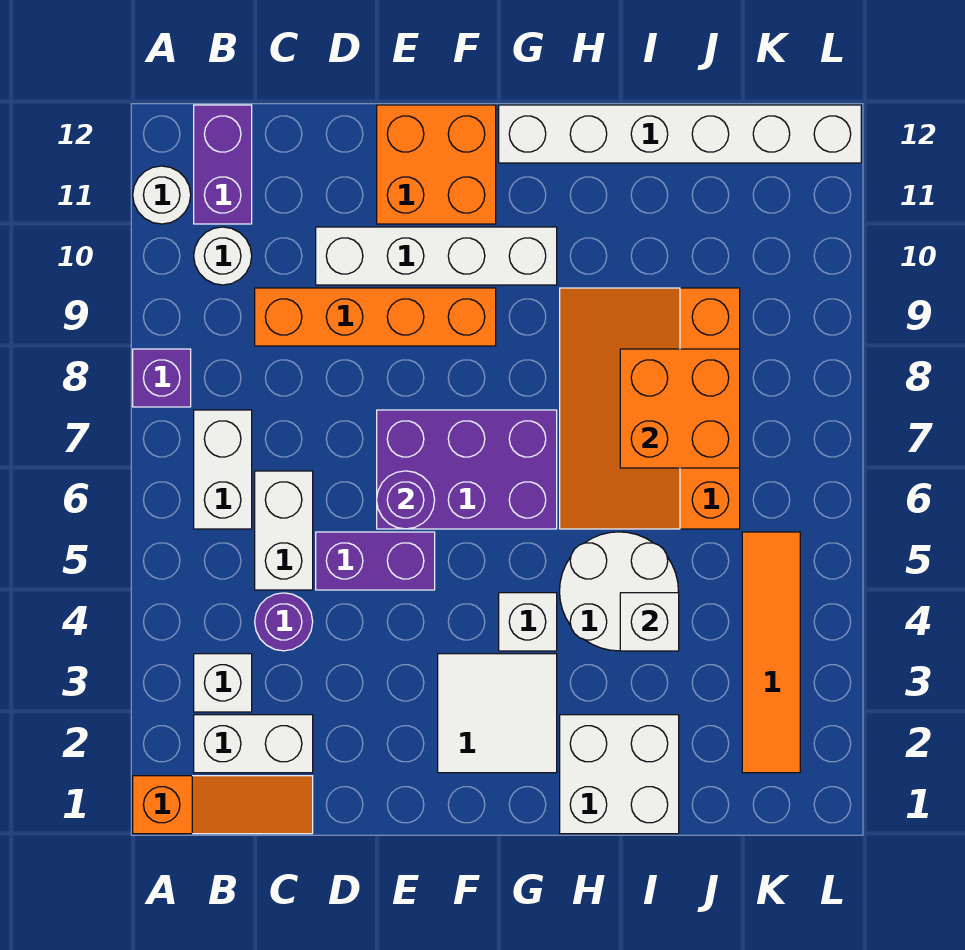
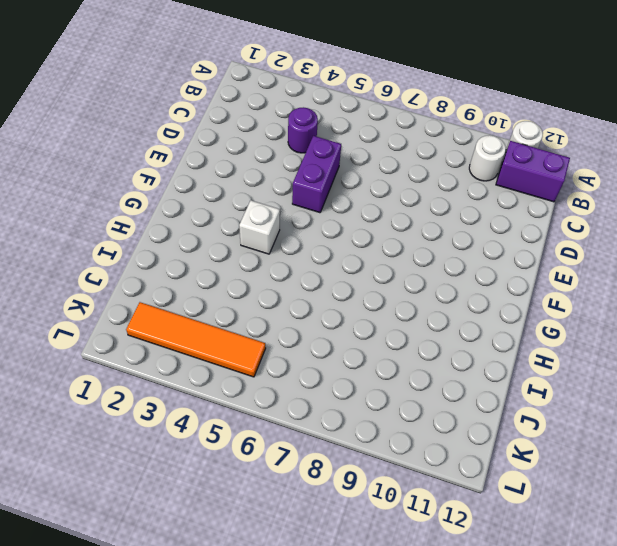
none -> orange 1x3 slope [133,776,313,834]
none -> purple 1x1 brick [133,349,191,407]
none -> white 1x2 brick [194,715,313,773]

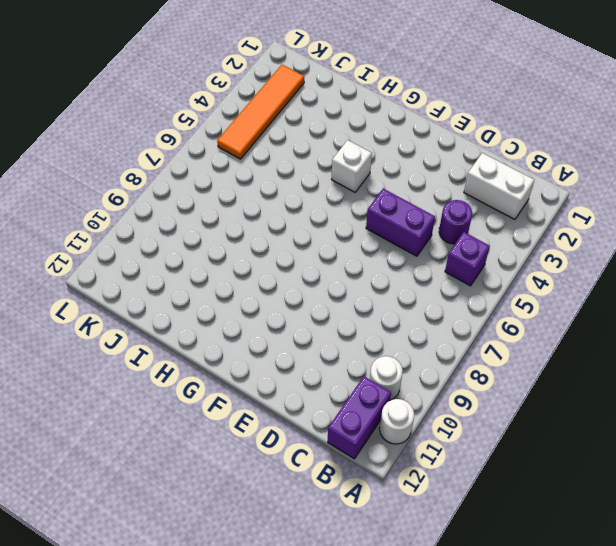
purple 1x1 brick [445,232,490,286] -> purple 1x1 brick moved to [133,349,191,407]
none -> orange 1x3 slope [133,776,313,834]
none -> white 1x1 brick [194,654,252,712]
none -> white 1x2 brick [194,410,252,529]

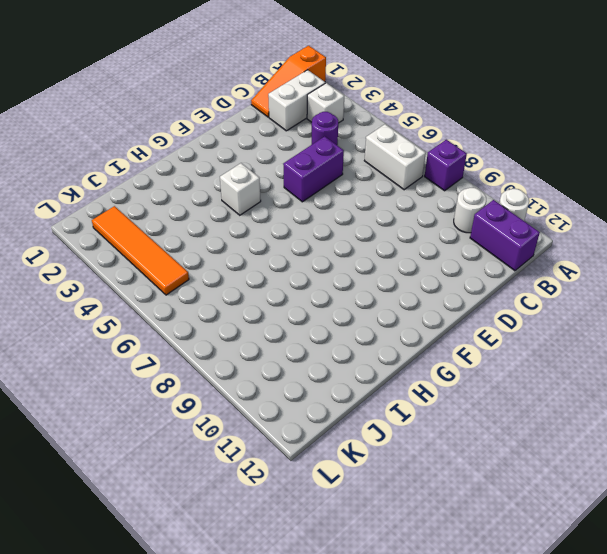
none -> white 1x2 brick [255,471,313,590]
none -> orange 1x4 brick [255,288,496,346]
none -> white 1x4 brick [316,227,557,285]

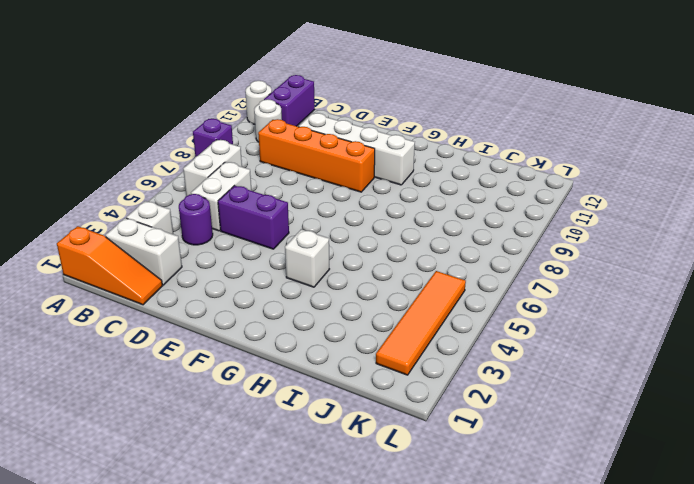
none -> purple 2x3 brick [377,410,557,529]
none -> orange 2x2 brick [377,105,496,224]
none -> white 2x2 tile [438,654,557,773]

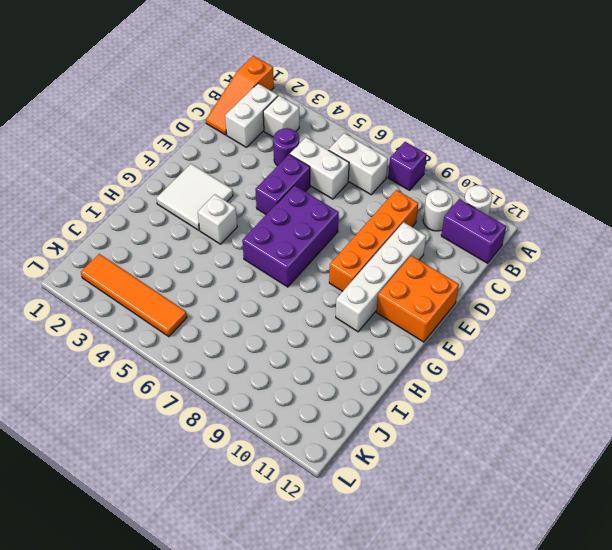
none -> white 1x6 brick [499,105,861,163]
none -> white 2x2 brick [560,715,679,834]
none -> white 2x2 round brick [560,532,679,651]

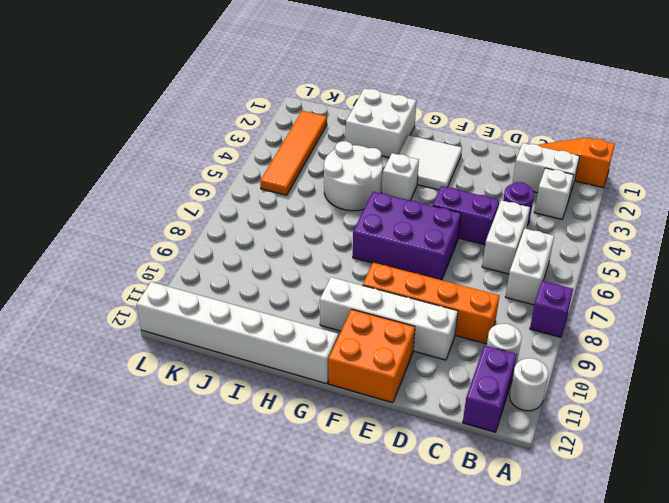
none -> orange 3x4 slope [560,288,740,529]
none -> purple 1x1 round brick [377,471,435,529]
none -> white 1x1 brick [620,593,679,651]

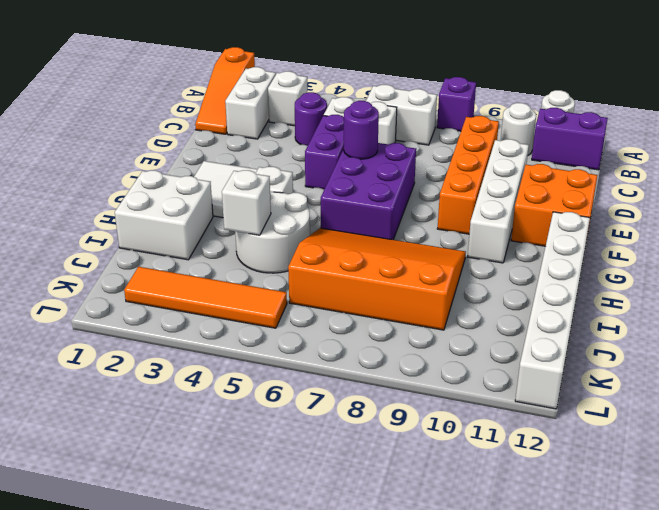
none -> orange 2x2 brick [620,349,740,468]

